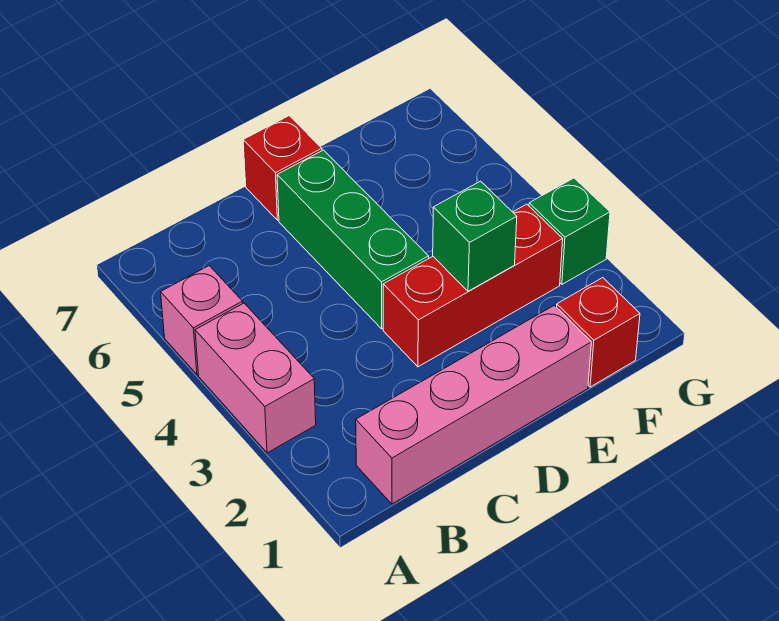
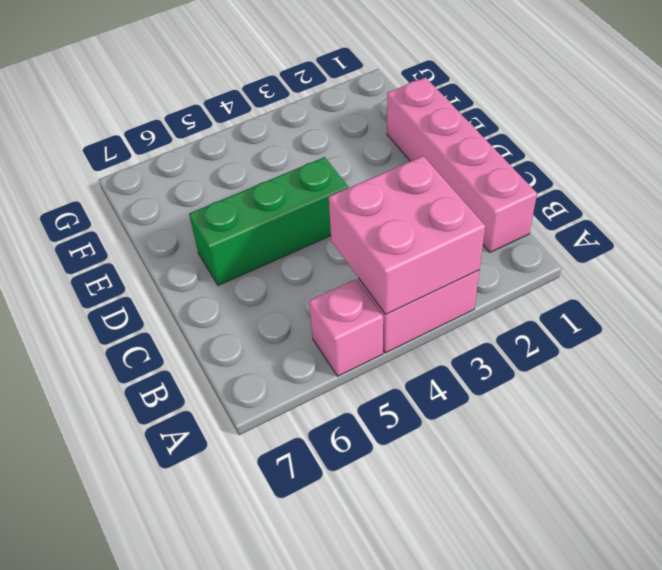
pink 2x2 brick [329,156,485,314] -> none
none -> red 1x3 brick [383,204,563,367]
none -> red 1x1 brick [243,116,322,220]

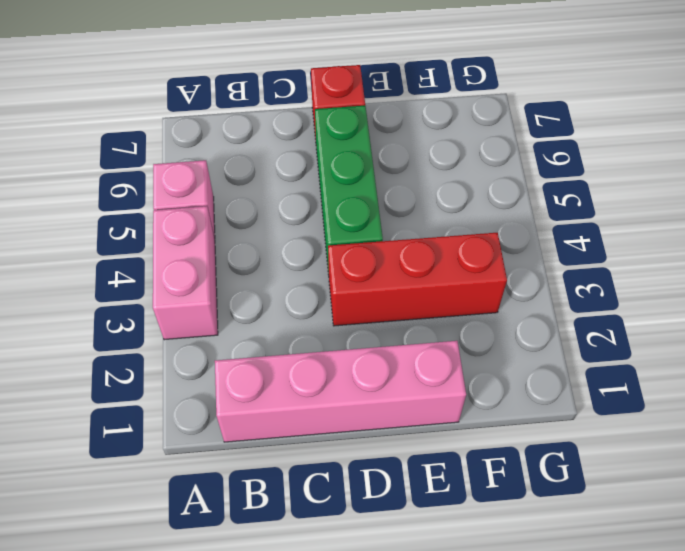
none -> red 1x1 brick [557,278,640,387]
none -> green 1x1 brick [529,178,610,284]

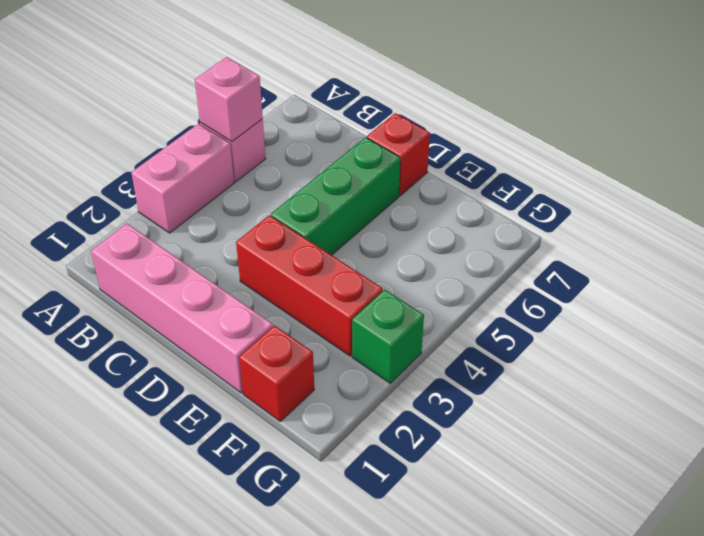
pink 1x1 brick [195,57,263,142] -> none
none -> green 1x1 brick [433,181,517,291]

